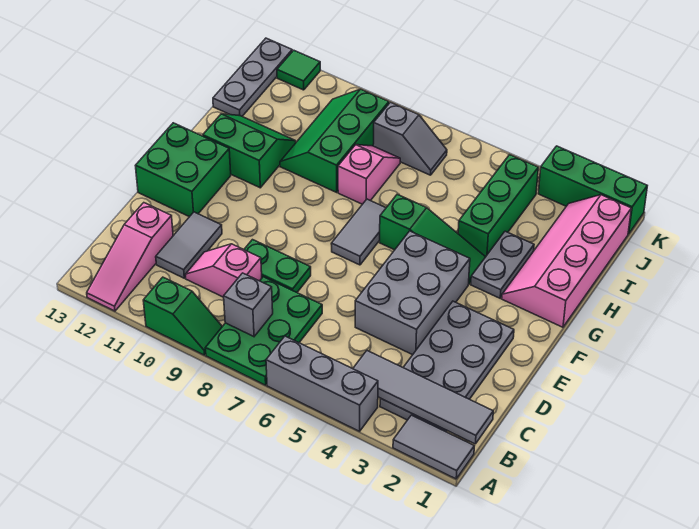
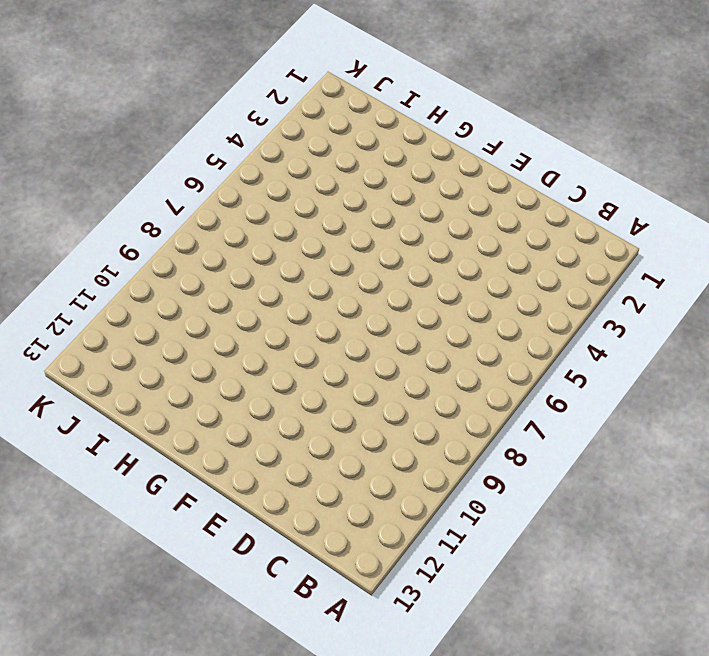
none -> grey 1x2 tile [393,415,474,479]
none -> grey 1x3 brick [266,336,378,431]
none -> green 2x3 plate [205,277,322,385]

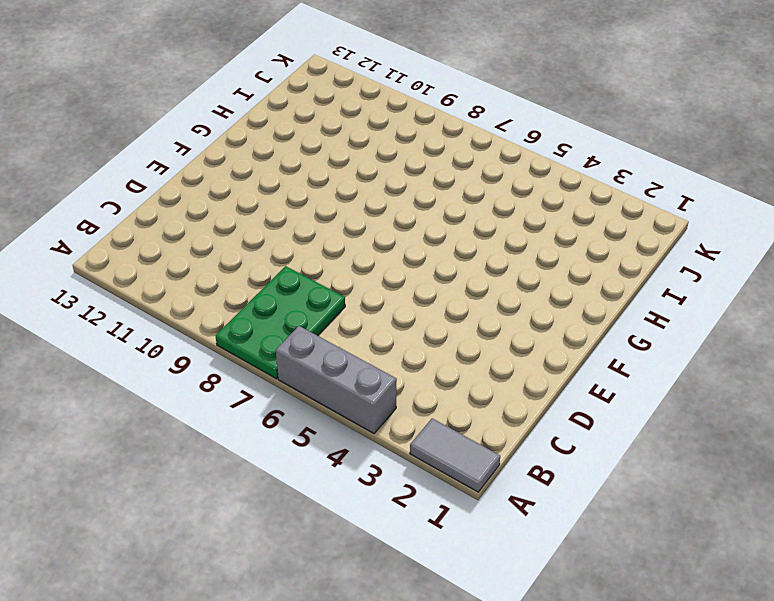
none -> green 1x2 slope [143,277,222,355]
none -> pink 1x3 slope [87,203,173,311]
none -> grey 2x4 plate [380,301,514,432]

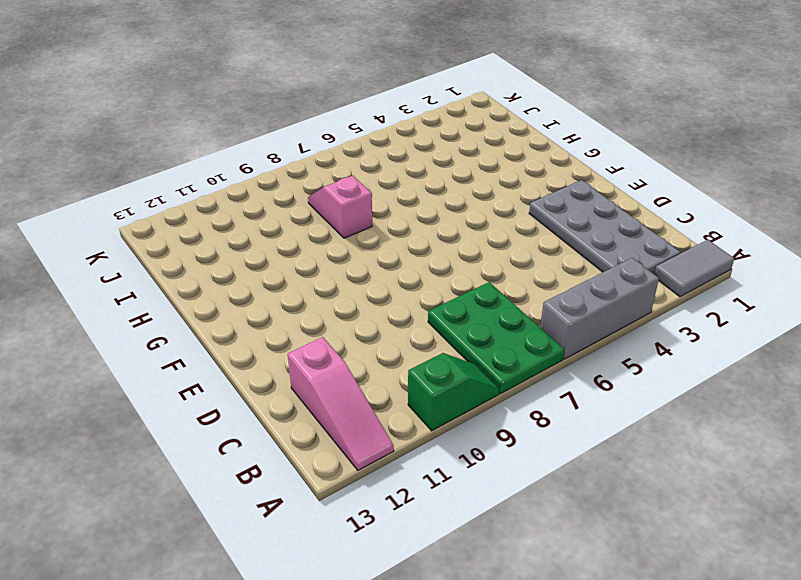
none -> pink 1x2 slope [185,244,262,297]
none -> grey 1x2 tile [156,212,222,278]
none -> grey 2x3 brick [355,231,470,355]

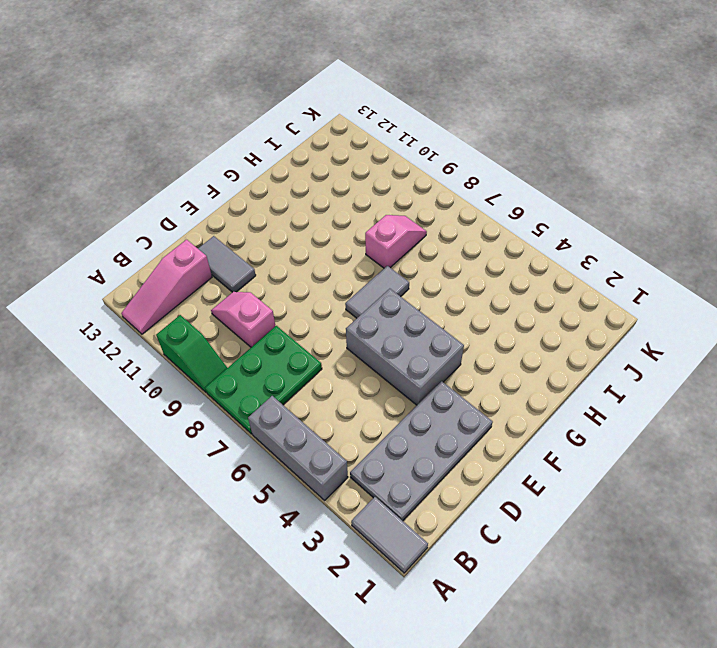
grey 1x2 tile [198,236,256,292] -> grey 1x2 tile turned to [156,212,222,278]
grey 2x3 brick [346,289,464,405] -> grey 2x3 brick turned to [355,231,470,355]
none -> green 1x2 plate [244,240,311,292]
none -> green 2x2 brick [135,123,231,217]
none -> pink 2x4 slope [502,195,631,327]

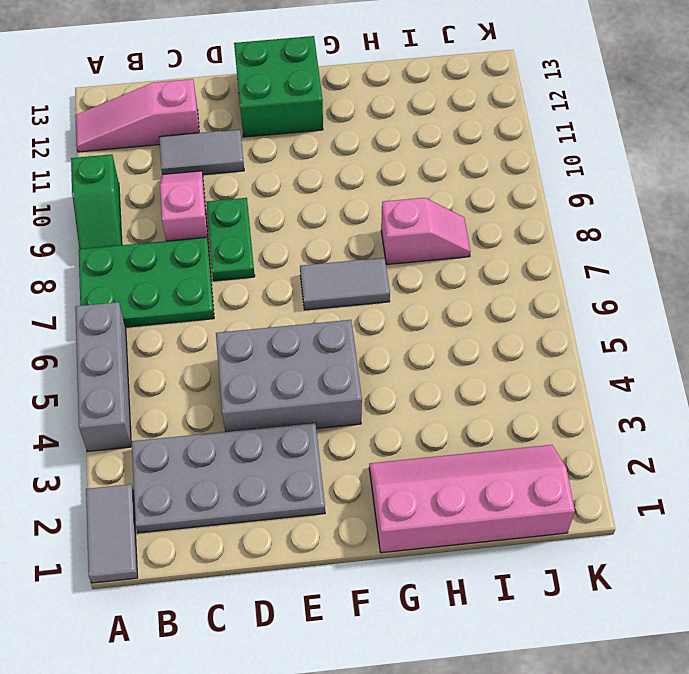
none -> grey 1x2 plate [471,231,534,298]
none -> green 1x3 slope [380,194,485,284]
none -> green 2x2 slope [203,114,296,188]

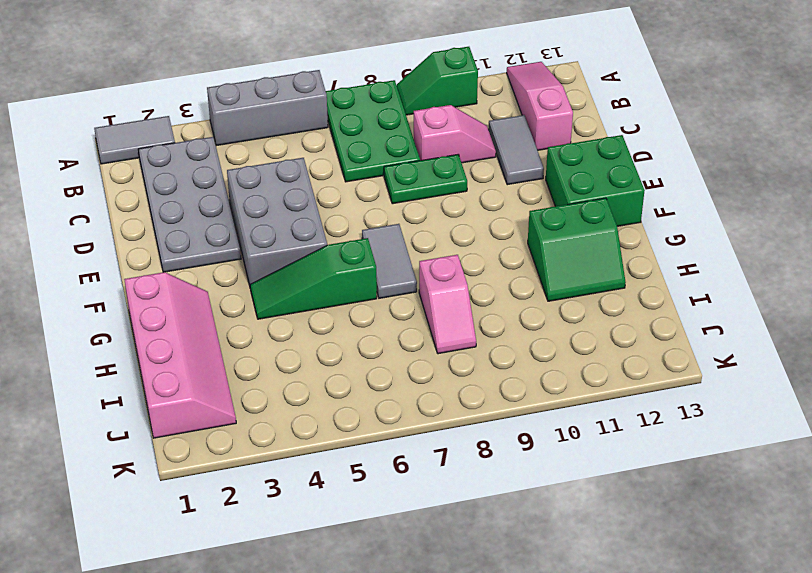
none -> grey 1x2 plate [471,231,534,298]
none -> green 1x3 brick [458,155,538,257]
none -> green 2x3 slope [280,89,389,192]

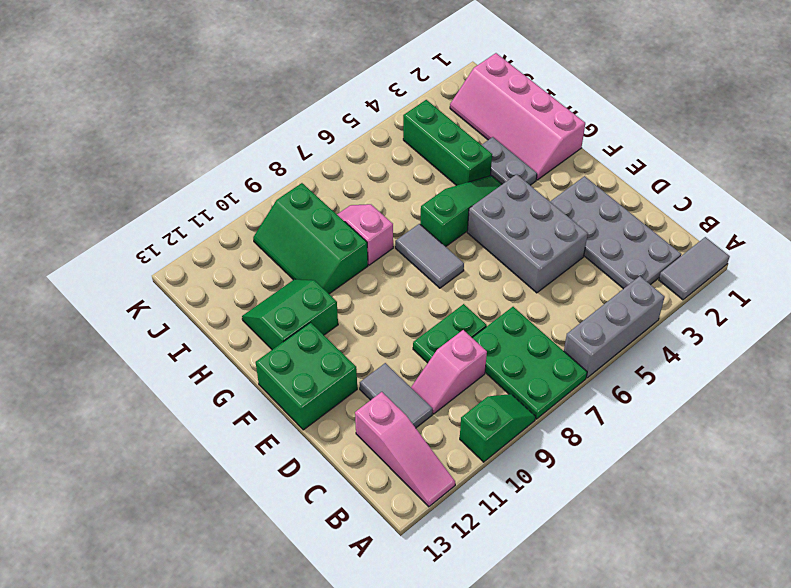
none -> grey 1x3 plate [213,38,292,116]
none -> grey 1x2 slope [373,102,447,175]
none -> green 1x3 brick [538,146,647,234]

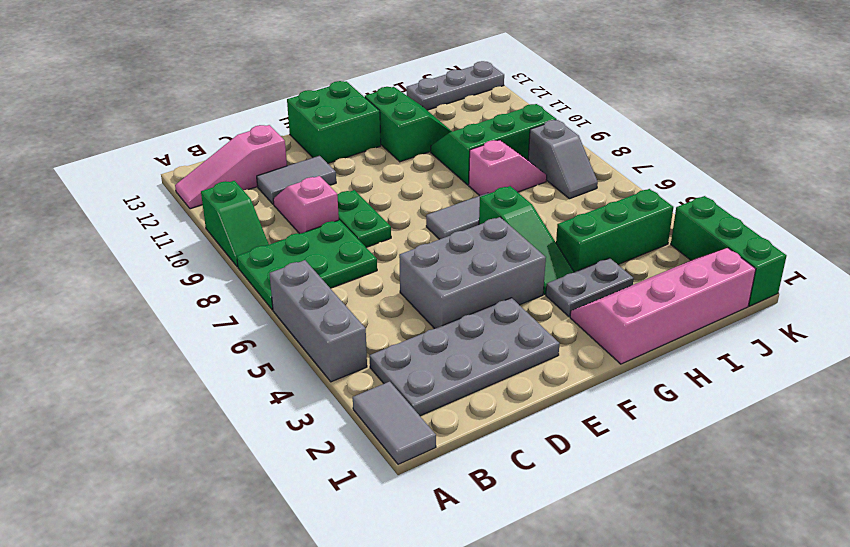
none -> green 1x1 tile [277,50,320,90]
none -> grey 1x4 tile [353,351,493,444]
none -> grey 1x1 brick [224,273,273,337]

